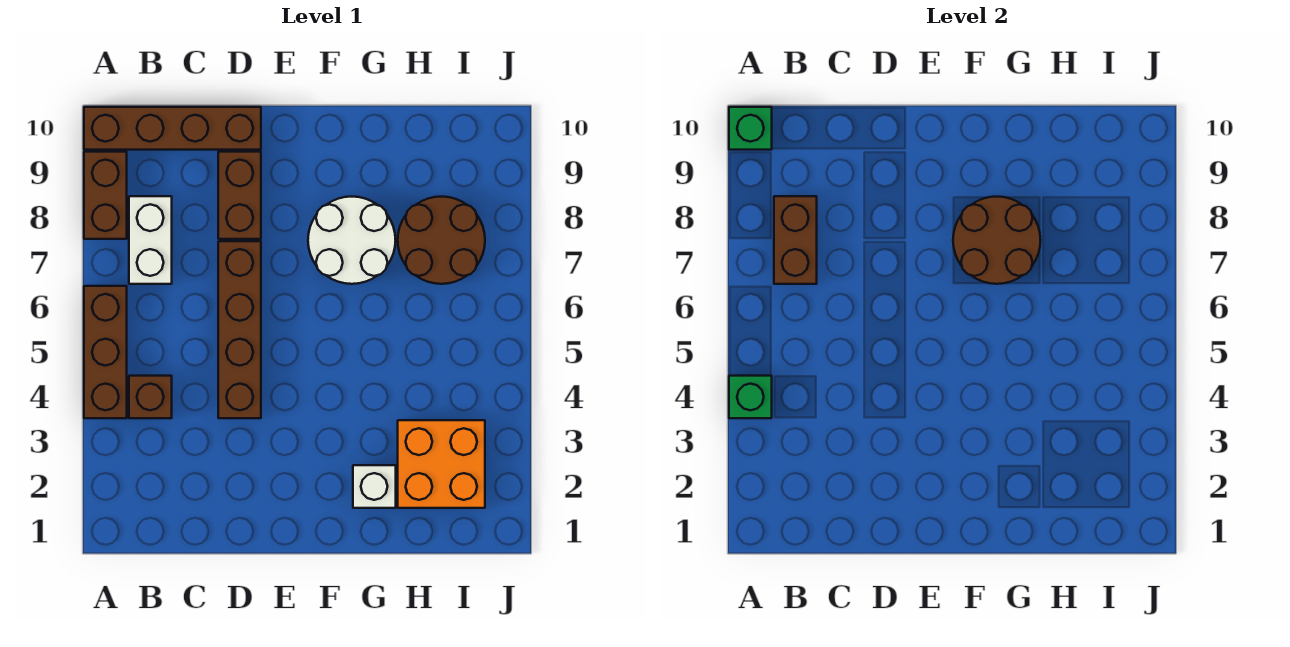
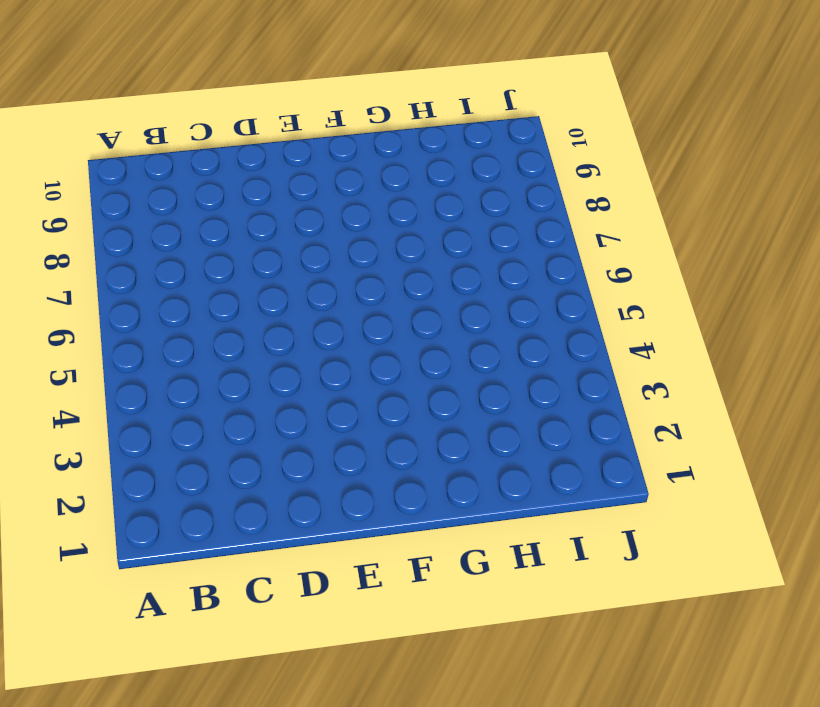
none -> brown 1x3 brick [84,286,127,418]
none -> brown 1x2 brick [84,152,127,239]
none -> brown 1x4 brick [84,107,261,150]

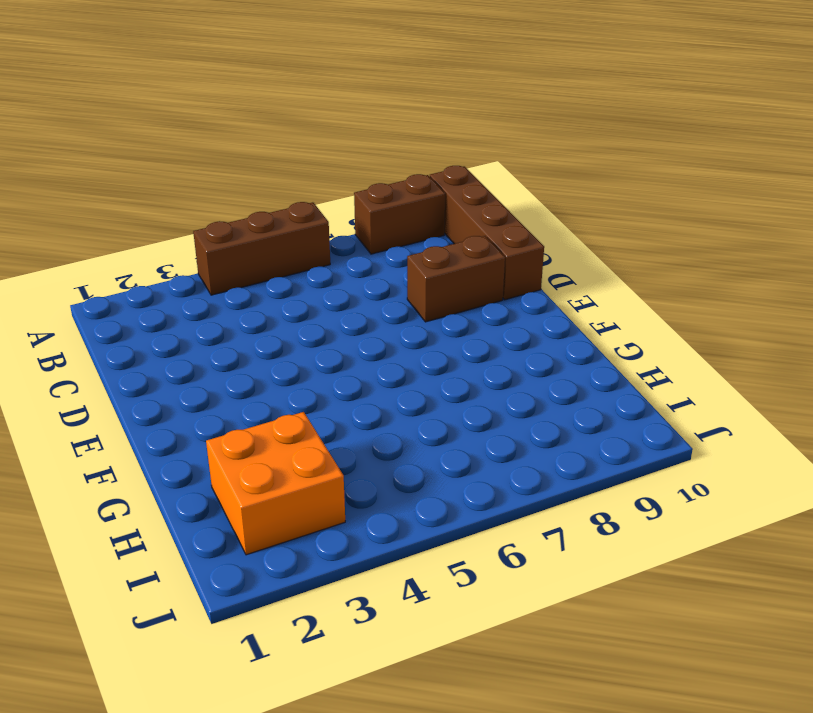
none -> brown 1x1 brick [129,376,172,418]
none -> white 1x2 brick [129,196,172,284]
none -> brown 1x4 brick [218,241,261,418]

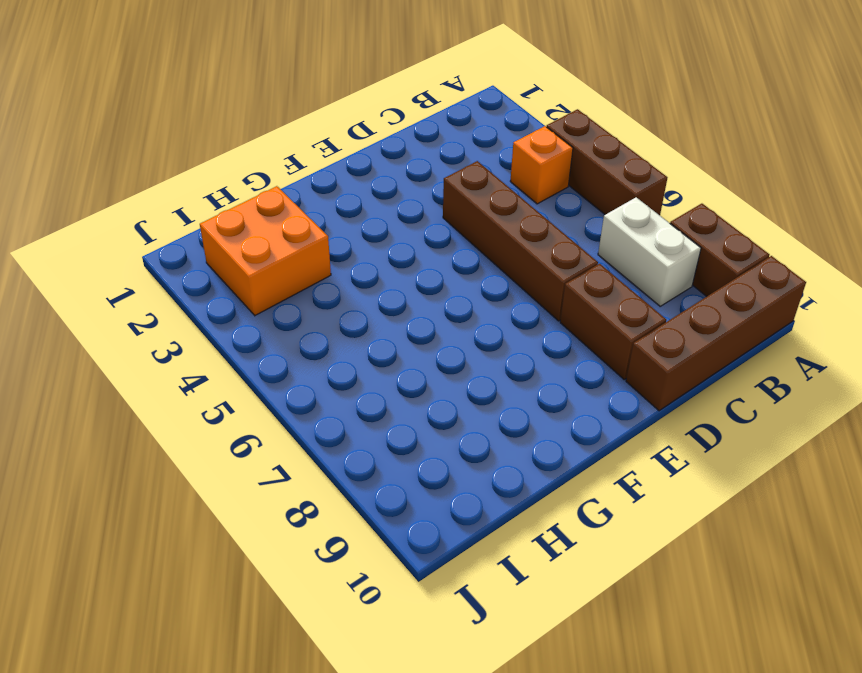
orange 1x1 brick [510,126,573,204] -> brown 1x1 brick [129,376,172,418]
none -> white 2x2 round brick [308,197,396,284]
none -> white 1x1 brick [353,465,396,508]
none -> brown 2x2 round brick [398,197,485,284]

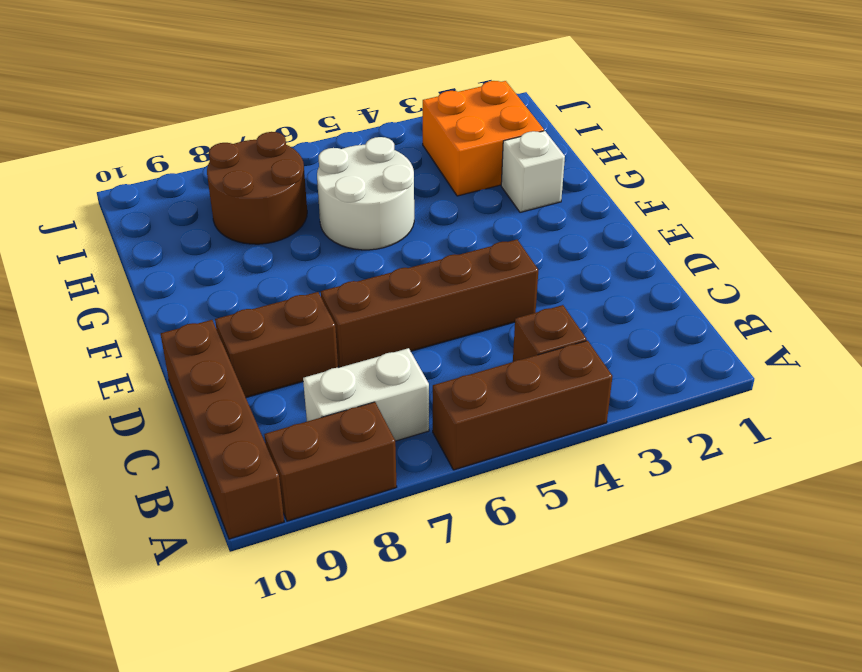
white 2x2 round brick [317,137,414,250] -> white 2x2 round brick moved to [308,197,396,284]
none -> green 1x1 brick [729,376,772,418]
none -> green 1x1 brick [729,107,772,150]
none -> brown 1x2 brick [774,196,817,284]

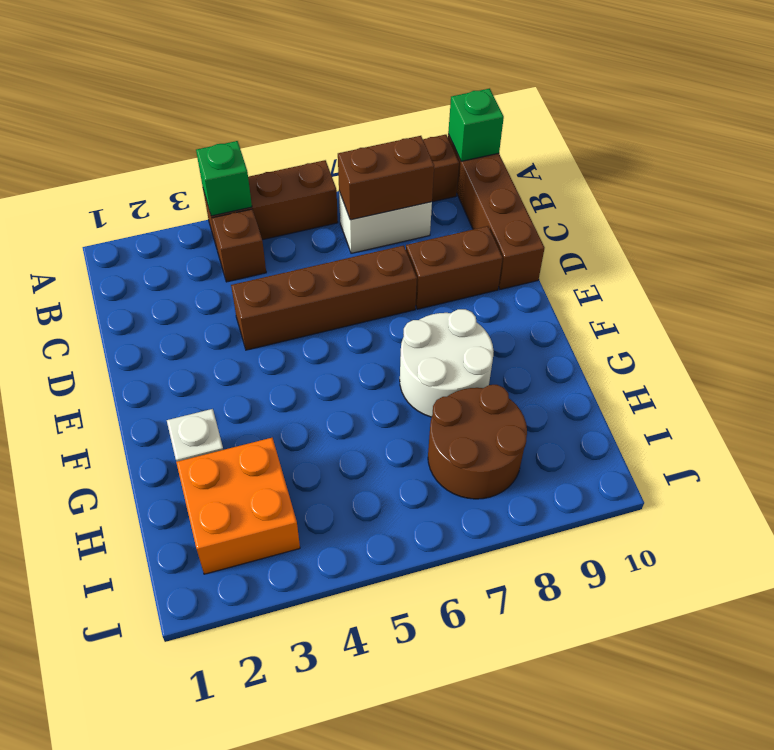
none -> brown 2x2 round brick [953,197,1041,284]

